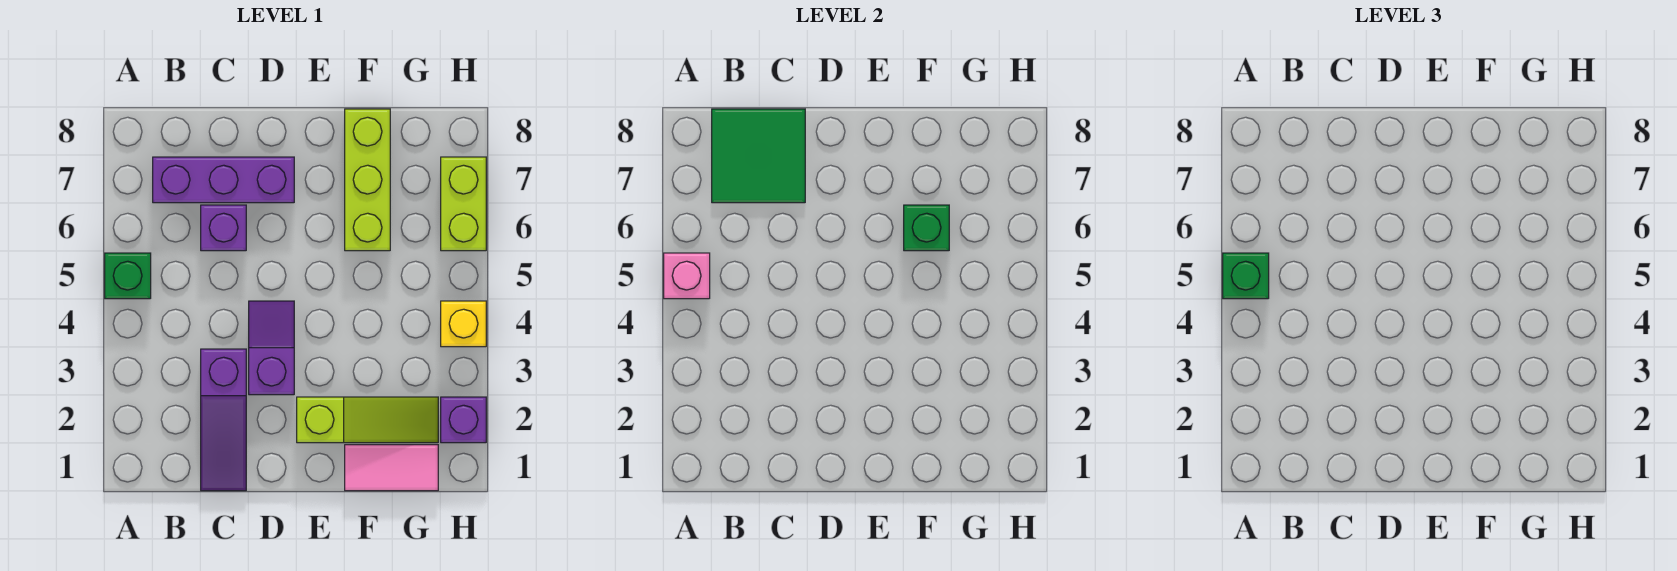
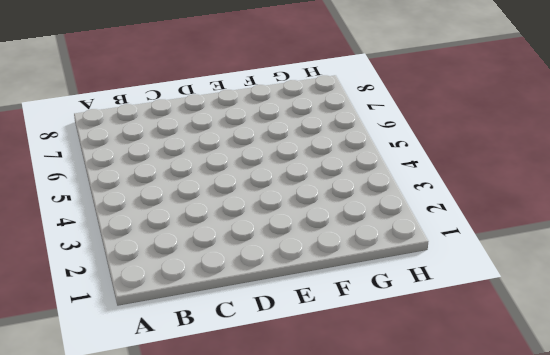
none -> green 1x1 brick [105,253,151,299]
none -> purple 1x3 brick [153,157,294,203]
none -> purple 1x3 slope [201,349,246,491]

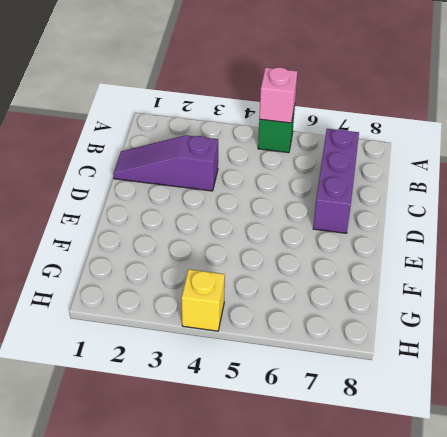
none -> purple 1x1 brick [201,205,246,251]
none -> purple 1x2 slope [249,301,294,395]
none -> lime 1x3 slope [297,397,438,443]

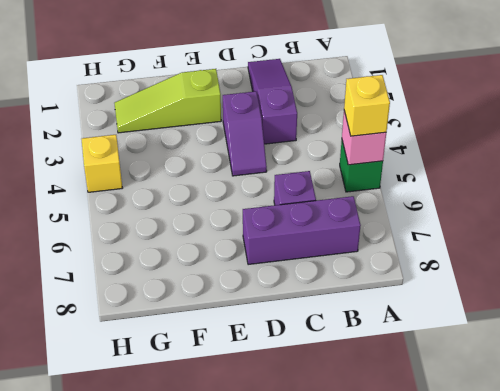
yellow 1x1 brick [344,75,390,136] -> green 1x1 brick [1223,253,1269,299]
none -> pink 1x2 tile [345,445,438,491]
none -> lime 1x3 brick [345,109,390,251]
none -> purple 1x1 brick [441,397,486,443]

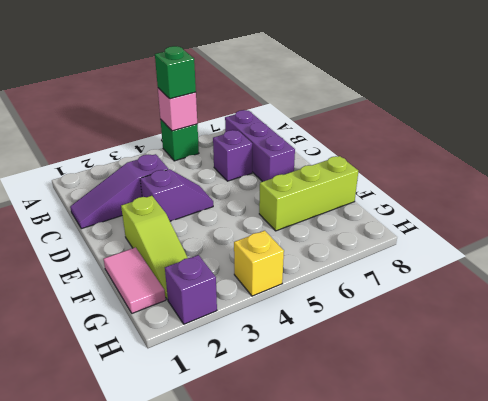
none -> lime 1x2 brick [441,157,486,251]
none -> green 2x2 tile [712,109,805,203]
none -> green 1x1 brick [904,205,949,251]

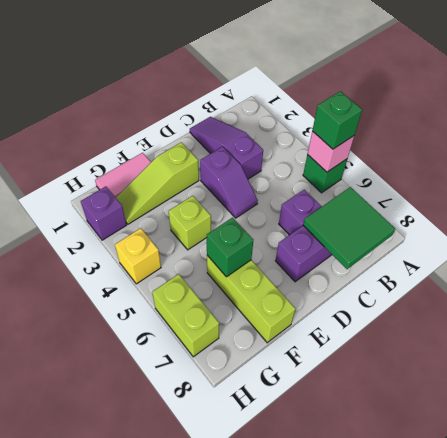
lime 1x1 brick [169,196,211,250] -> none

